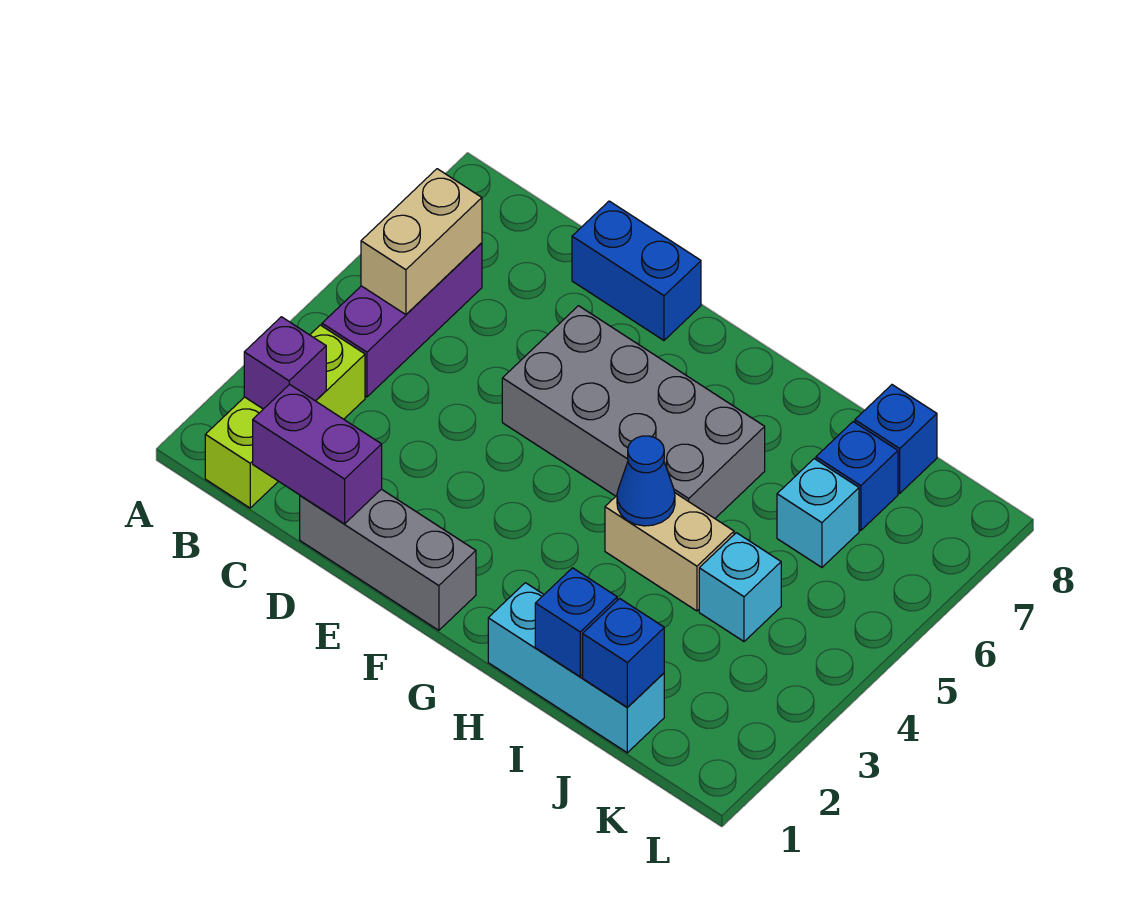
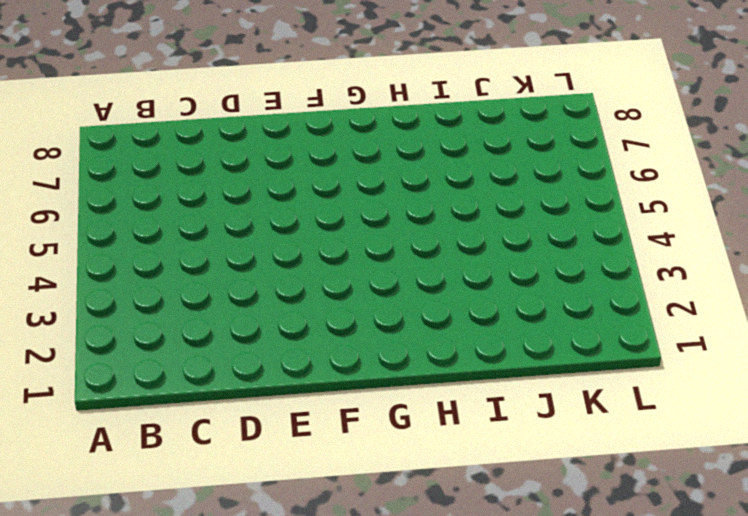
none -> lime 1x3 brick [205,325,365,508]
none -> purple 1x3 brick [322,243,482,397]
none -> grey 1x3 brick [300,489,476,630]

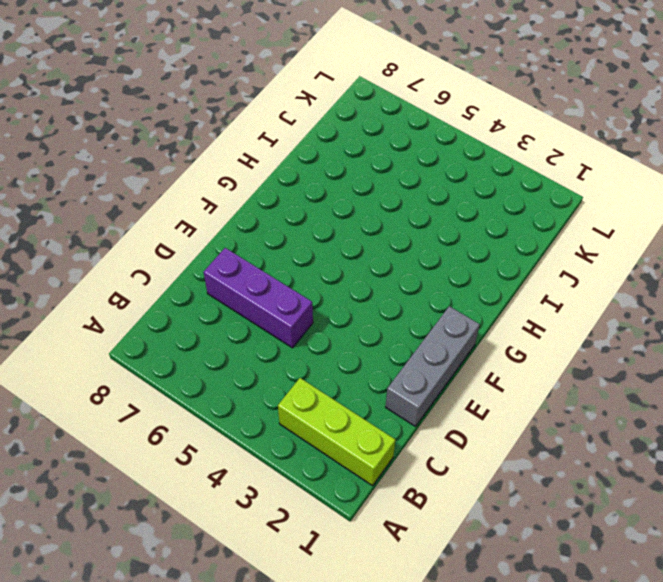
purple 1x3 brick [204,248,313,348] -> purple 1x3 brick moved to [322,243,482,397]
none -> blue 1x2 brick [572,201,701,340]
none -> grey 2x4 brick [502,306,765,518]
none -> cyan 1x3 brick [488,583,664,753]

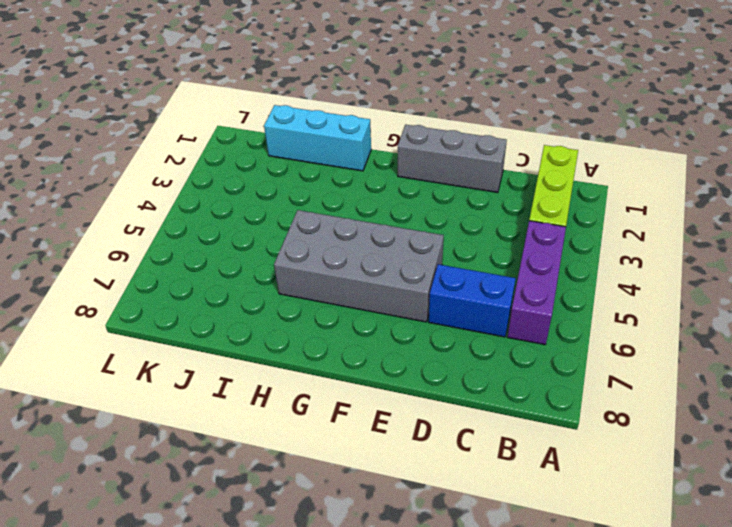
blue 1x2 brick [429,264,516,337] -> blue 1x2 brick moved to [572,201,701,340]
none -> tan 1x2 brick [605,492,734,611]
none -> cyan 1x1 brick [699,533,781,641]
none -> cyan 1x1 brick [777,459,859,567]

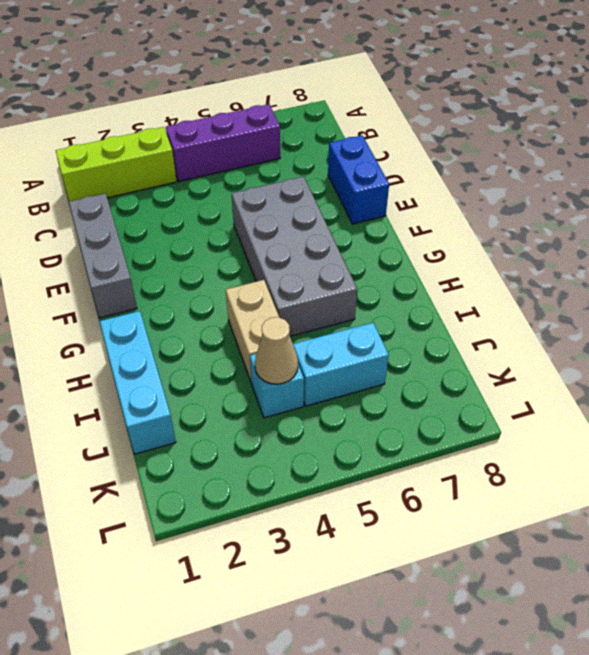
tan 1x1 cone [255,317,298,384] -> none
cyan 1x2 brick [293,323,389,406] -> cyan 1x1 brick [777,459,859,567]
none -> blue 1x1 brick [816,422,898,530]
none -> blue 1x1 brick [855,385,937,493]
none -> purple 1x1 brick [244,317,326,409]

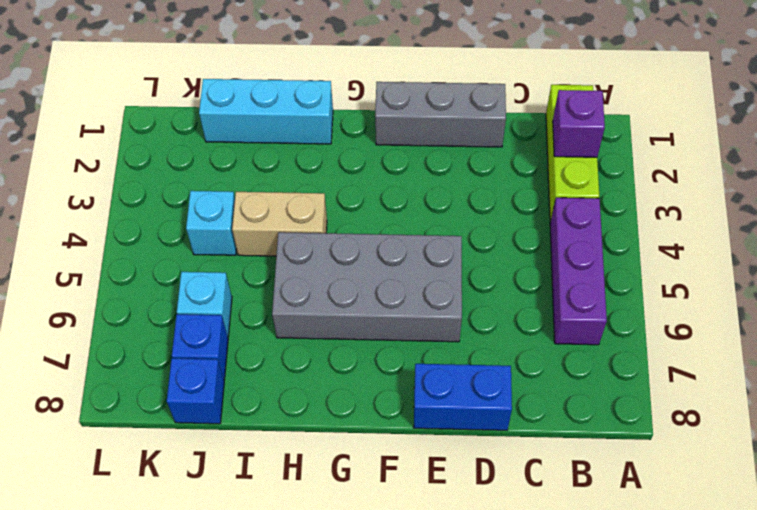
none -> tan 1x2 brick [361,169,482,315]
none -> purple 1x2 brick [253,384,382,524]
none -> blue 1x1 cone [617,436,675,526]

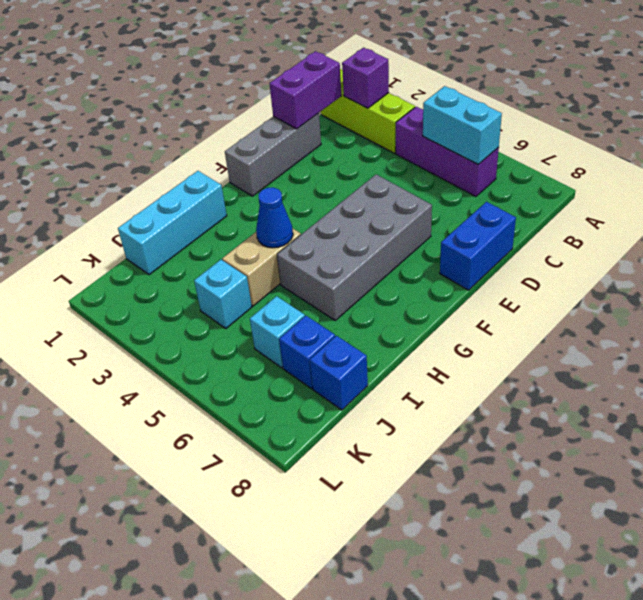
cyan 1x2 brick [423,86,502,164] -> tan 1x2 brick [361,169,482,315]
none -> blue 1x1 brick [535,568,617,677]
none -> blue 1x1 brick [583,598,664,707]

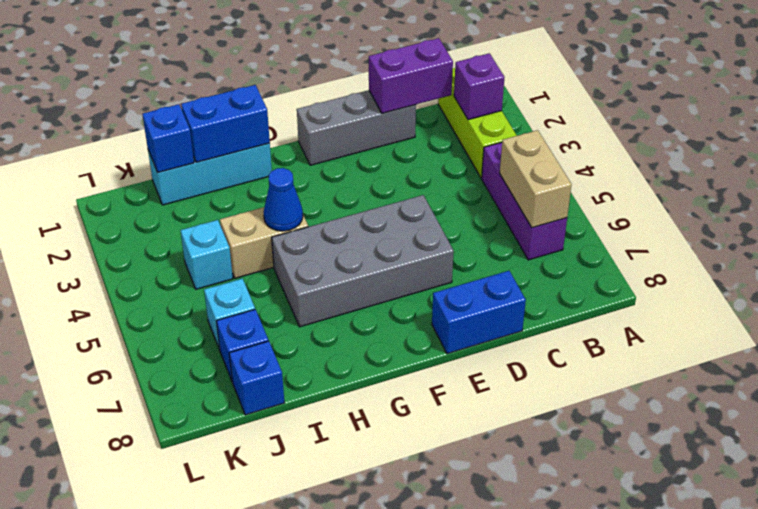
blue 1x2 brick [181,85,270,162] -> blue 1x1 brick [535,568,617,677]

